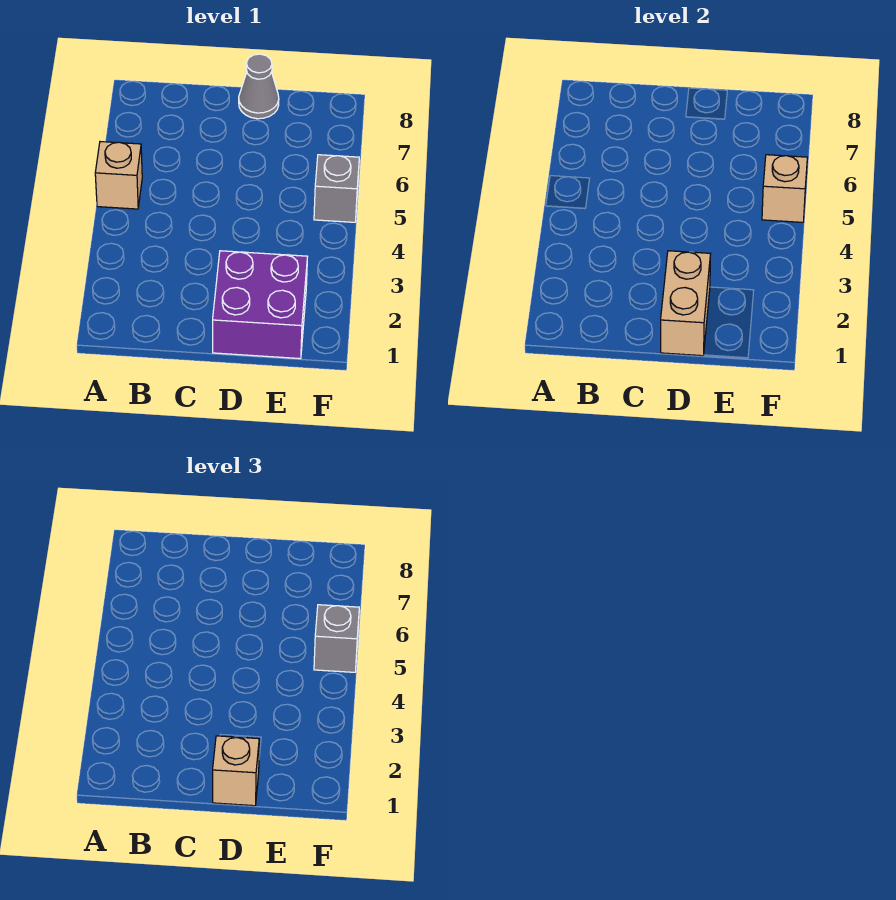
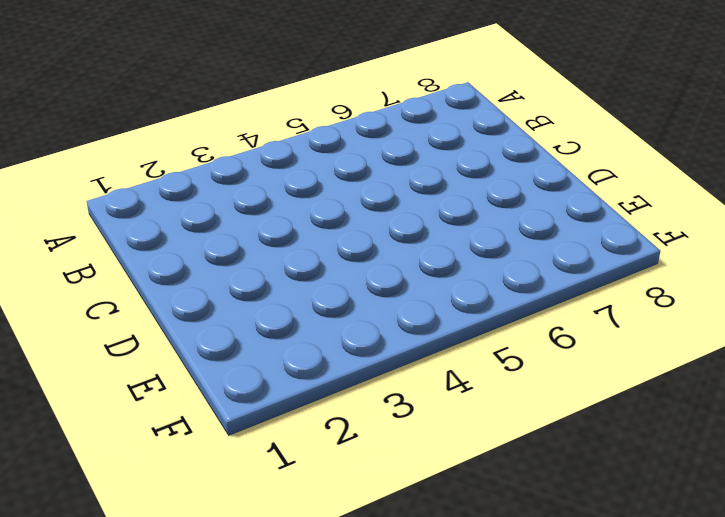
none -> tan 1x1 brick [95,142,142,209]
none -> purple 2x2 brick [213,251,307,359]

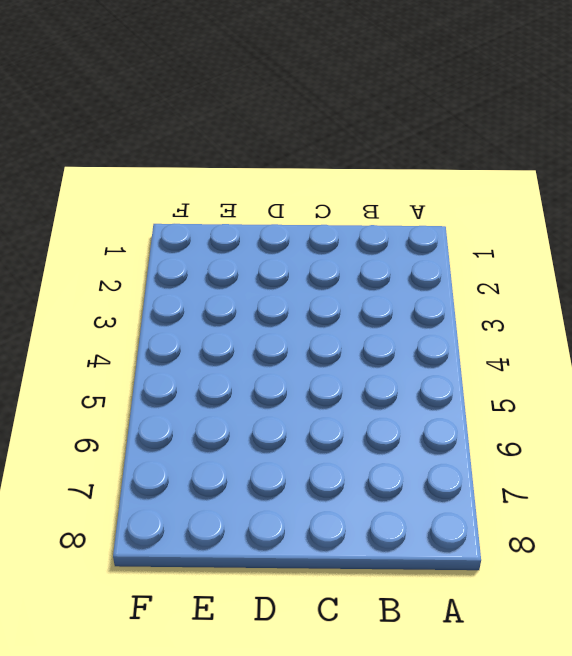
none -> tan 1x1 brick [95,142,142,209]
none -> purple 2x2 brick [213,251,307,359]

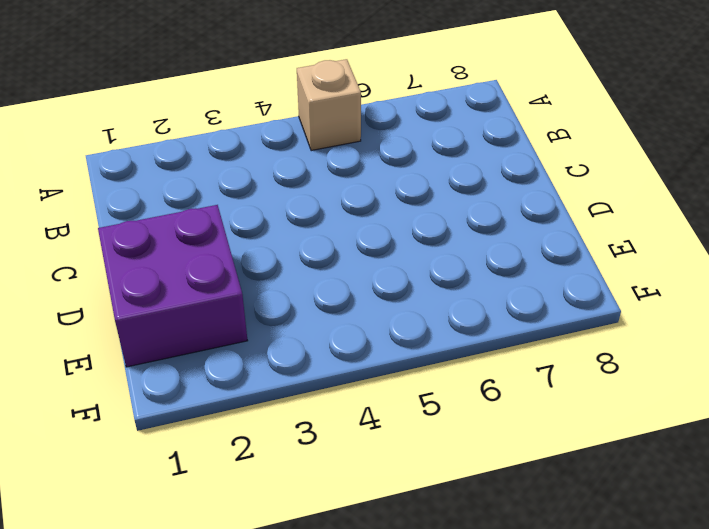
none -> grey 1x1 cone [239,54,279,119]
none -> grey 1x1 brick [314,155,359,222]

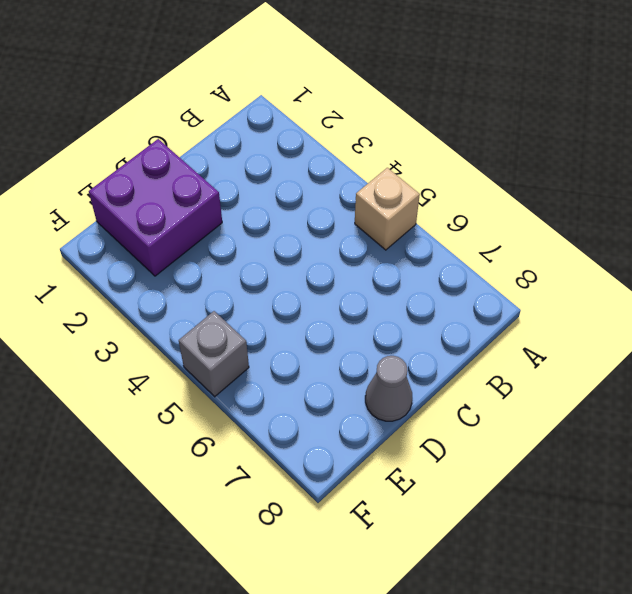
none -> tan 1x2 brick [661,251,711,356]
none -> tan 1x1 brick [762,155,807,222]

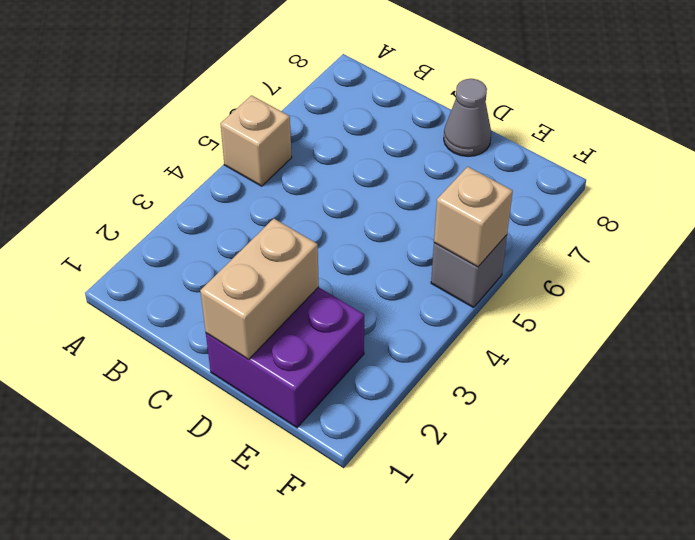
none -> tan 1x1 brick [213,736,259,806]
none -> grey 1x1 brick [314,605,359,672]

